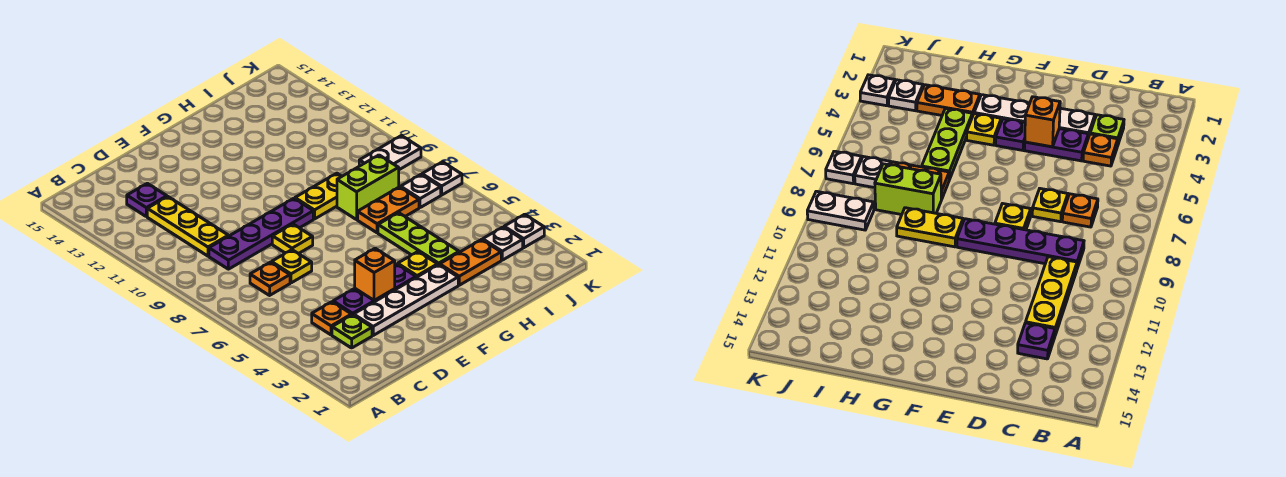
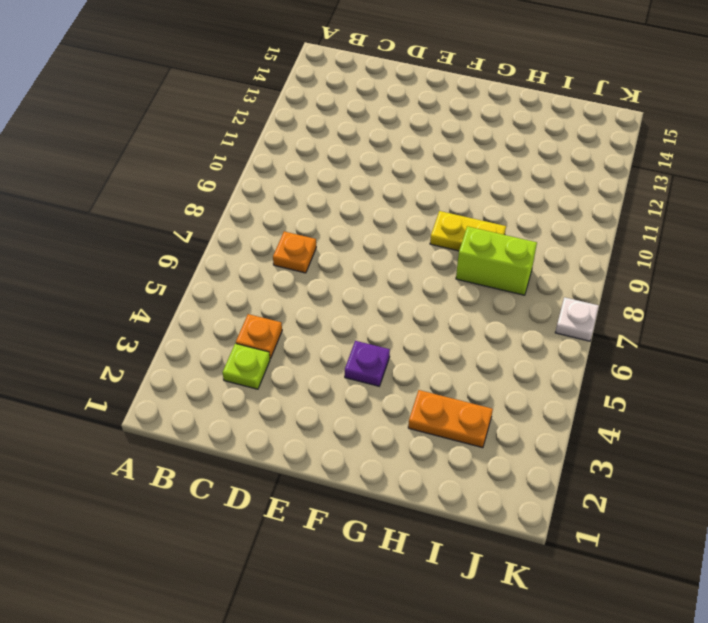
none -> purple 1x4 plate [209,198,313,269]
none -> yellow 1x3 plate [147,197,228,256]
none -> purple 1x1 plate [127,183,167,217]

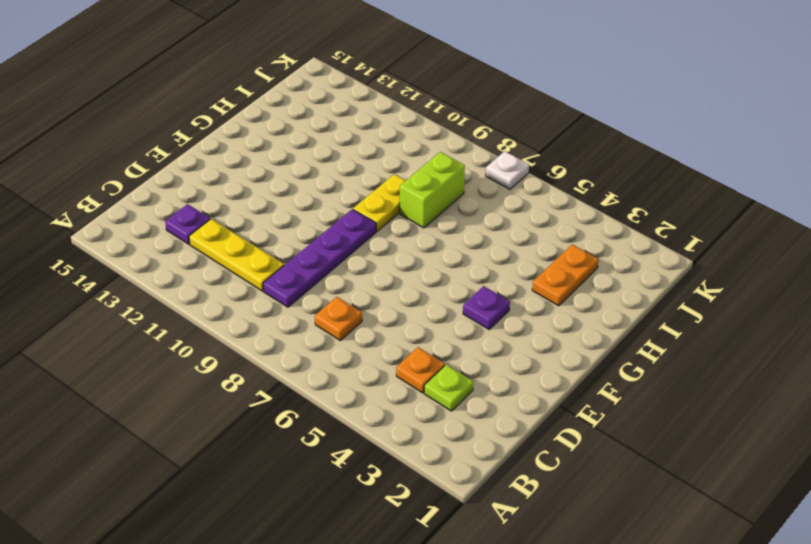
none -> white 1x4 plate [354,265,458,335]
none -> purple 1x2 plate [333,288,395,315]
none -> yellow 1x1 plate [272,250,312,283]

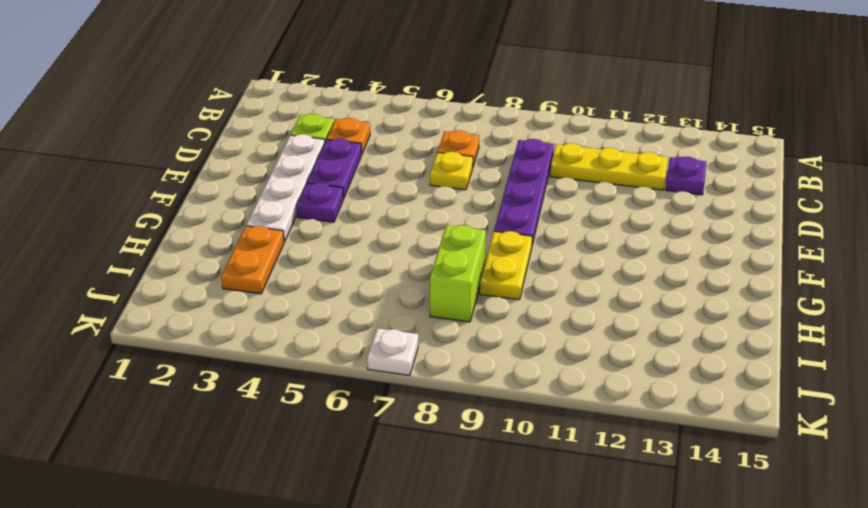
none -> yellow 1x1 plate [272,224,313,254]
none -> yellow 1x1 plate [398,252,438,277]
none -> lime 1x3 plate [378,213,459,265]

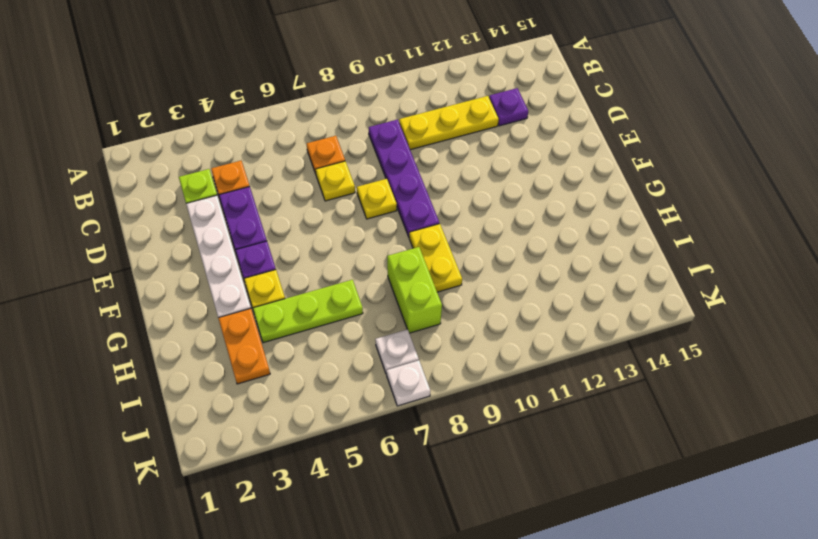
none -> orange 1x2 plate [358,187,419,233]
none -> white 1x1 plate [483,227,523,260]
none -> white 1x2 plate [359,136,421,170]

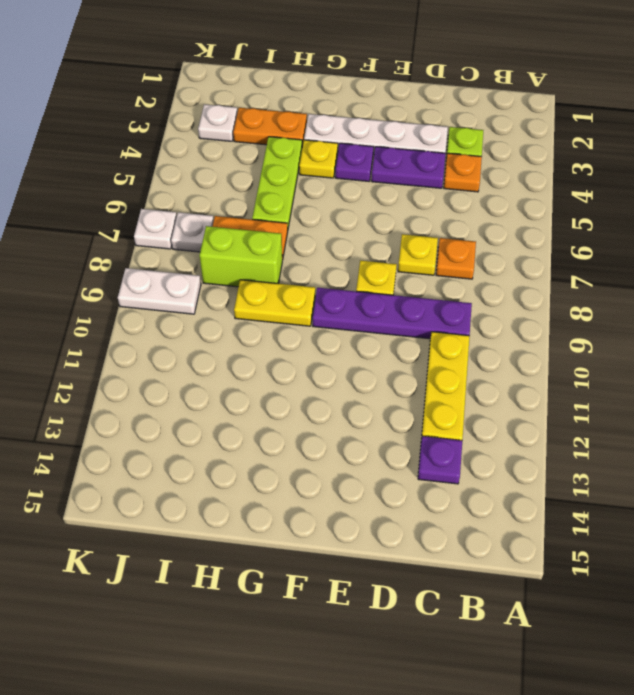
none -> white 1x1 plate [504,214,544,248]
none -> orange 1x1 brick [355,248,395,301]

